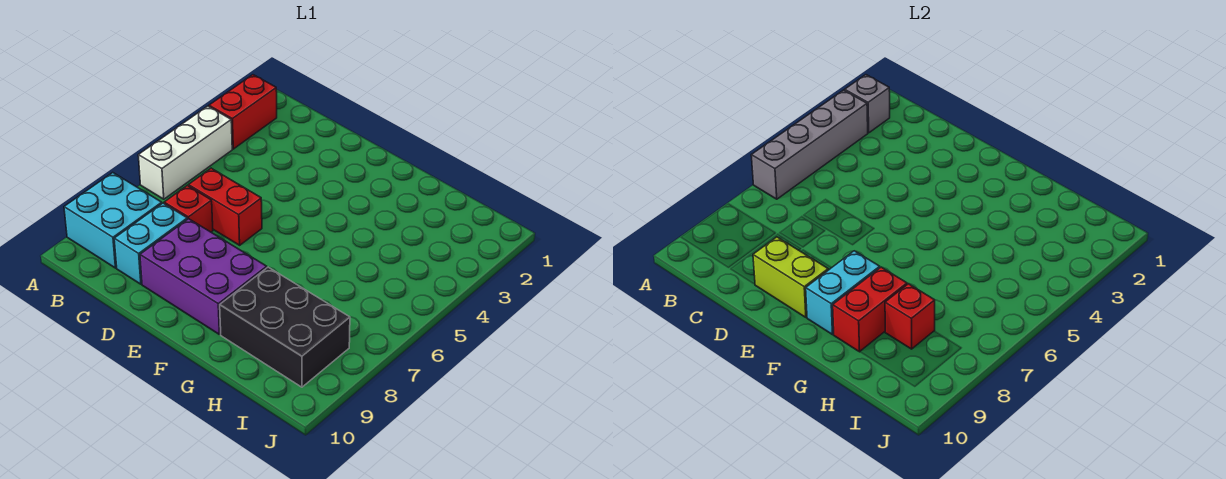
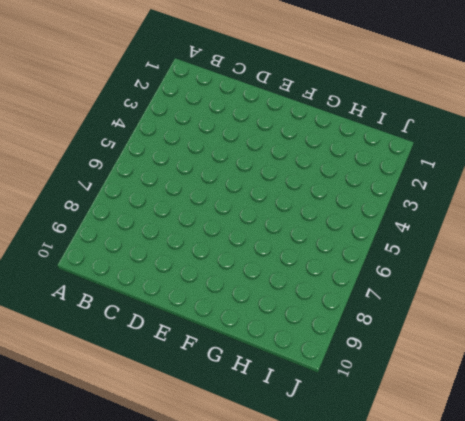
none -> red 1x2 brick [209,75,277,149]
none -> white 1x3 brick [138,106,232,199]
none -> cyan 2x2 brick [64,173,162,268]

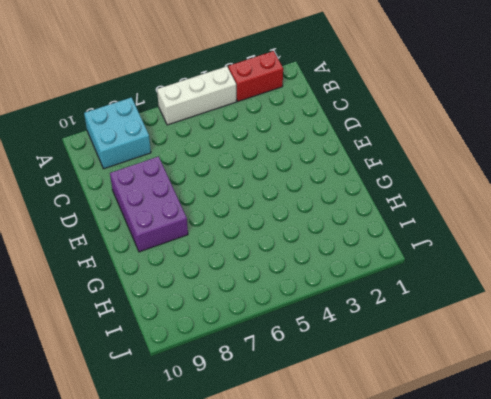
none -> red 1x2 brick [188,168,262,245]
none -> red 1x1 brick [164,186,213,232]
none -> cyan 1x2 brick [114,203,187,284]

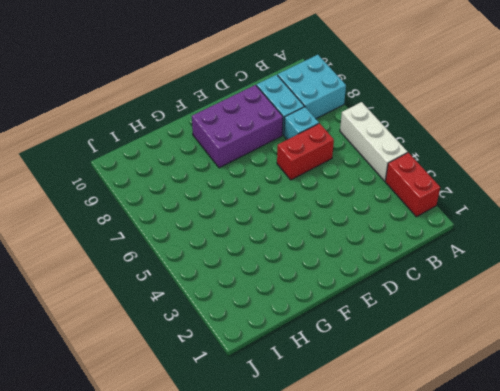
cyan 1x1 brick [284,107,319,140] -> red 1x1 brick [164,186,213,232]
none -> black 2x3 brick [220,267,350,387]
none -> grey 1x1 brick [845,75,890,133]
none -> grey 1x4 brick [751,90,868,199]

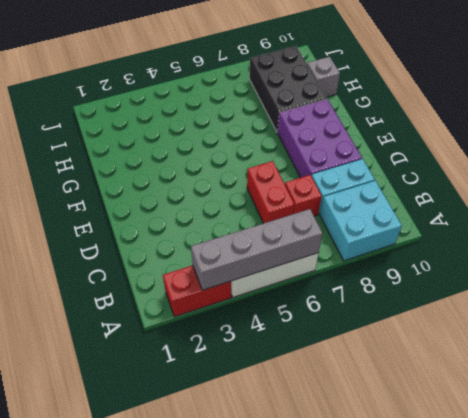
grey 1x1 brick [307,57,340,97] -> grey 1x1 brick moved to [845,75,890,133]
none -> lime 1x2 brick [753,237,828,317]
none -> cyan 1x2 brick [806,251,880,335]
none -> red 1x2 brick [833,267,907,352]

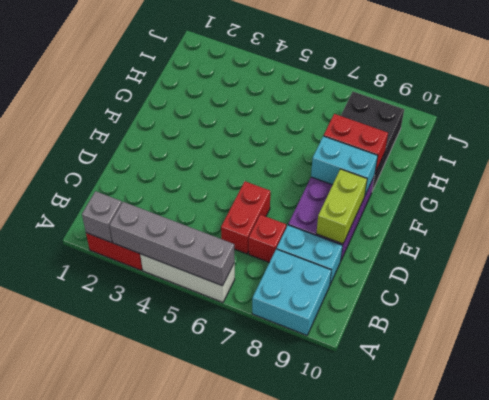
none -> red 1x1 brick [885,284,935,349]

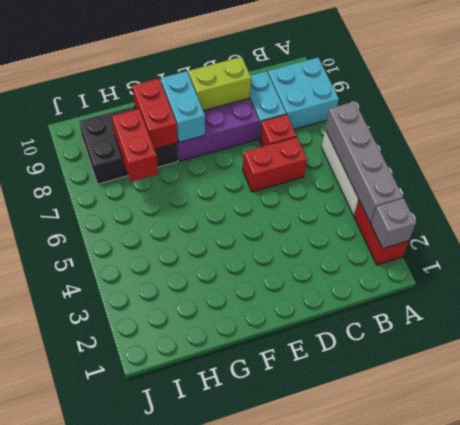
red 1x2 brick [112,109,158,182] -> red 1x1 brick [885,284,935,349]

